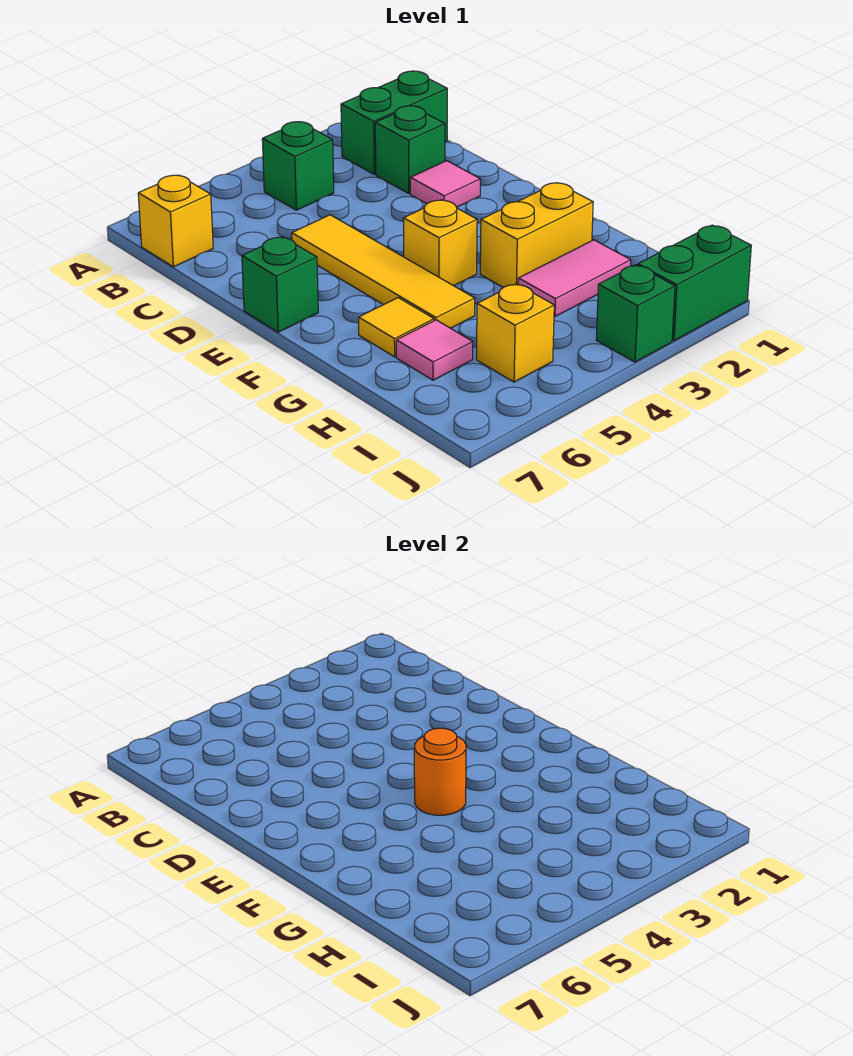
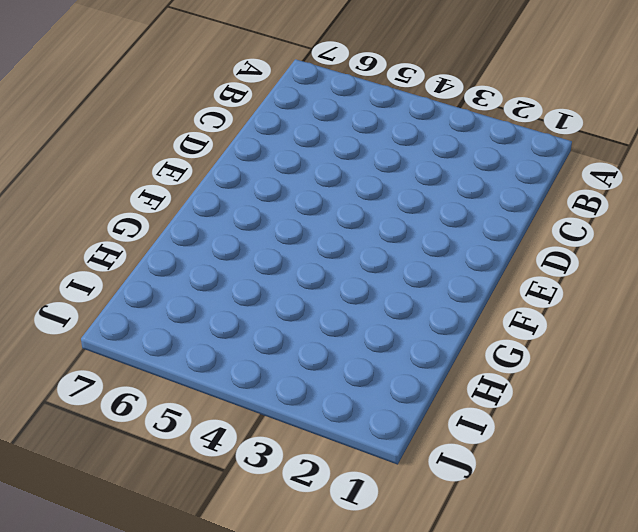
none -> green 1x2 brick [341,71,447,174]
none -> green 1x1 brick [262,122,334,210]
none -> yellow 1x1 brick [138,175,213,267]

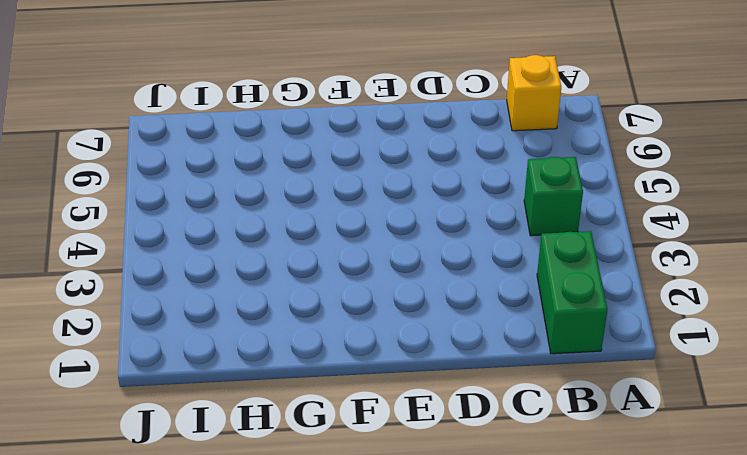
none -> green 1x1 brick [375,106,445,193]
none -> pink 1x1 tile [410,161,480,207]
none -> yellow 1x4 tile [292,215,475,328]

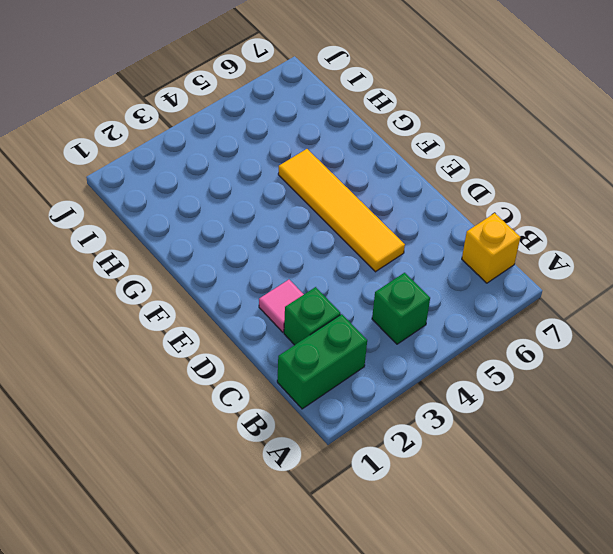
none -> green 1x1 brick [242,237,318,332]
none -> yellow 1x1 brick [403,200,477,286]
none -> yellow 1x2 brick [480,183,593,287]

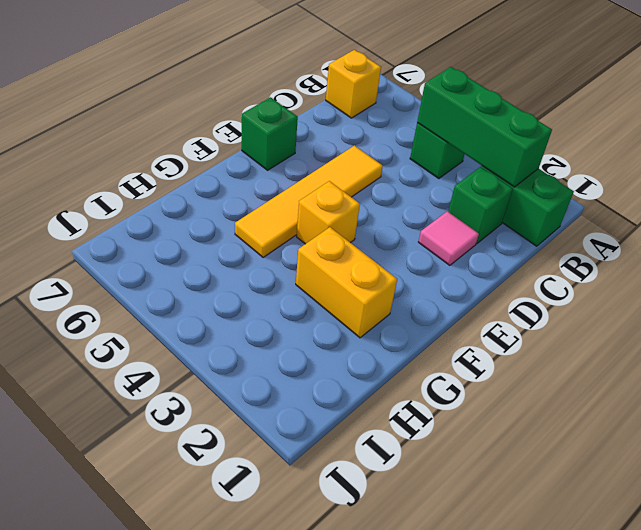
green 1x3 brick [417,67,552,187] -> none
none -> yellow 1x1 tile [359,298,434,357]
none -> pink 1x2 tile [518,240,631,317]
none -> pink 1x1 tile [396,320,473,380]

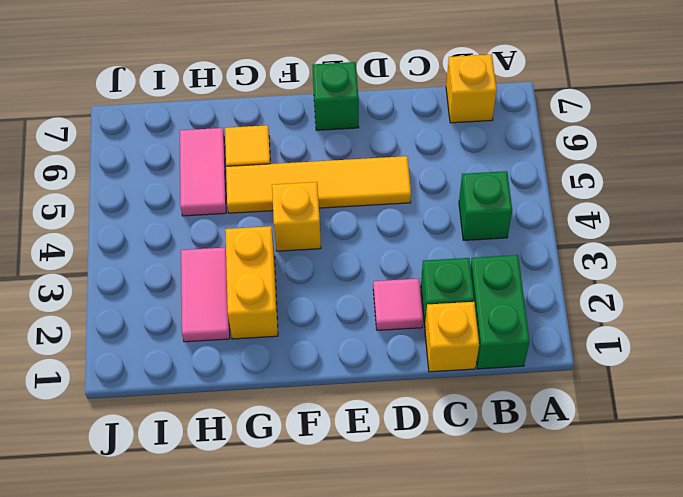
yellow 1x1 brick [425,302,479,372] -> yellow 1x1 brick moved to [476,284,554,382]
pink 1x2 tile [180,128,226,216] -> pink 1x1 tile [396,320,473,380]
none -> green 1x2 brick [638,225,751,341]
none -> green 1x1 brick [596,265,675,362]
none -> orange 1x1 round brick [414,728,466,815]

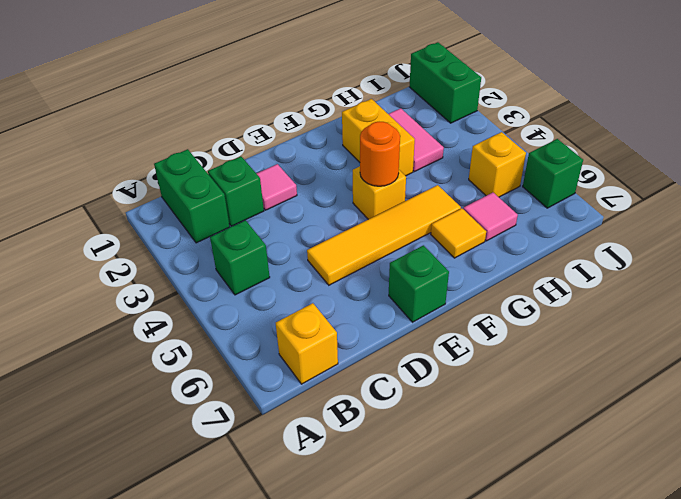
green 1x1 brick [523,139,583,208] -> green 1x1 brick moved to [596,265,675,362]

